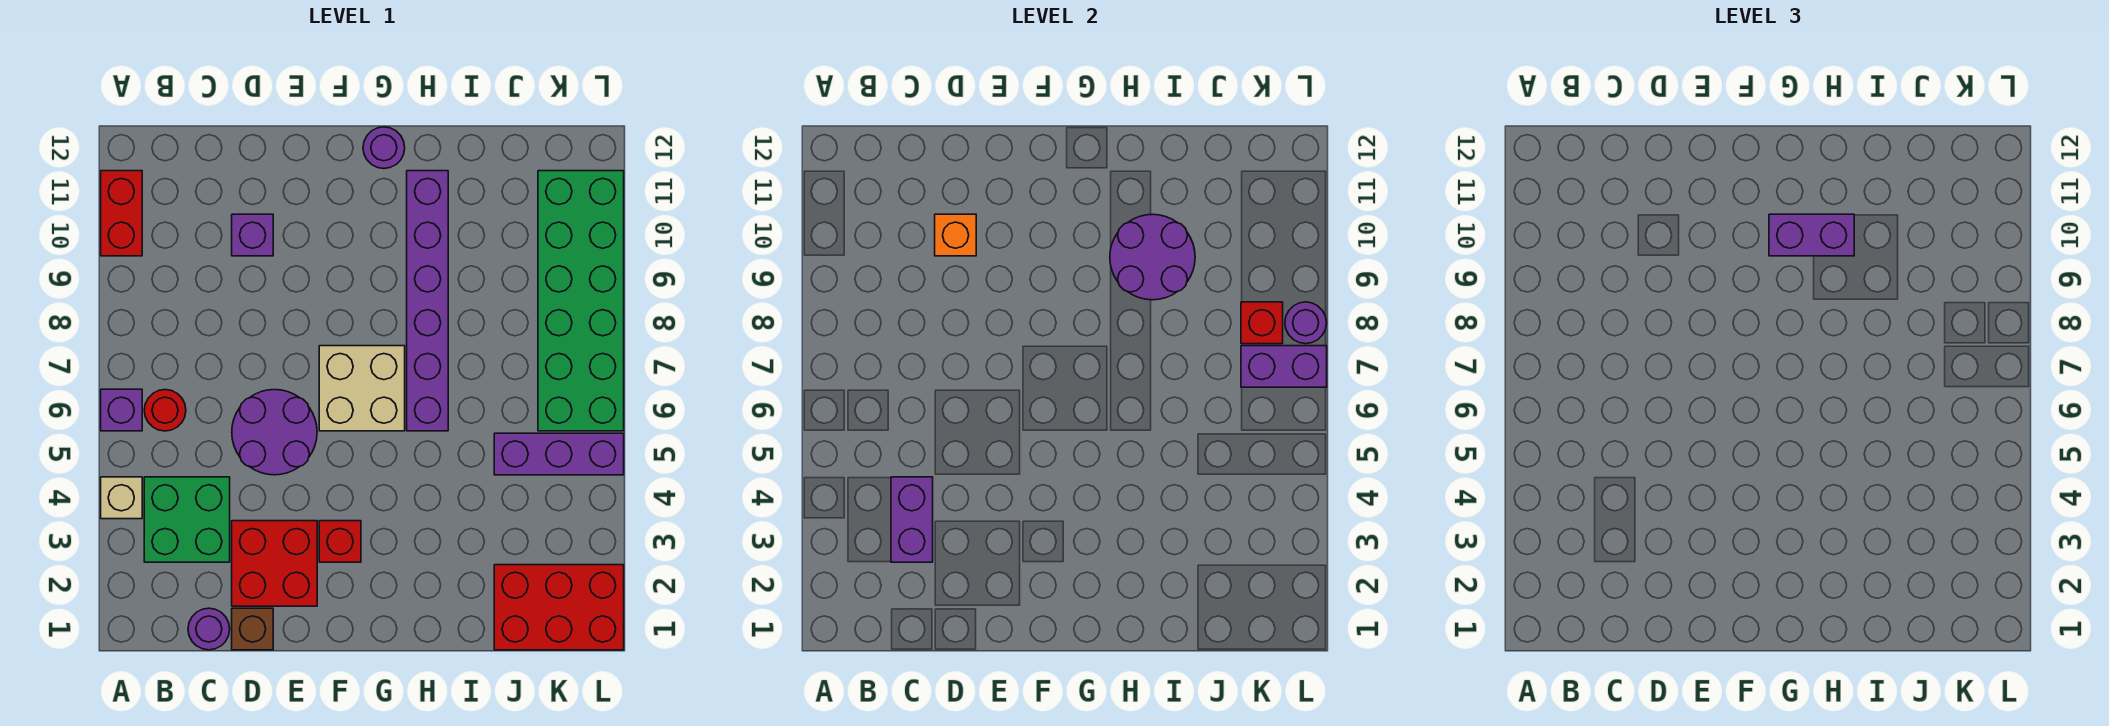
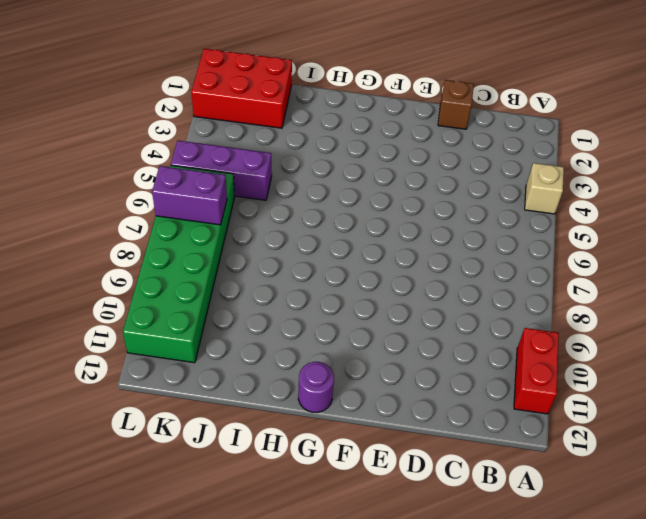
none -> purple 1x1 brick [101,389,142,431]
none -> green 2x2 brick [144,477,230,562]
none -> red 1x1 round brick [144,390,186,431]

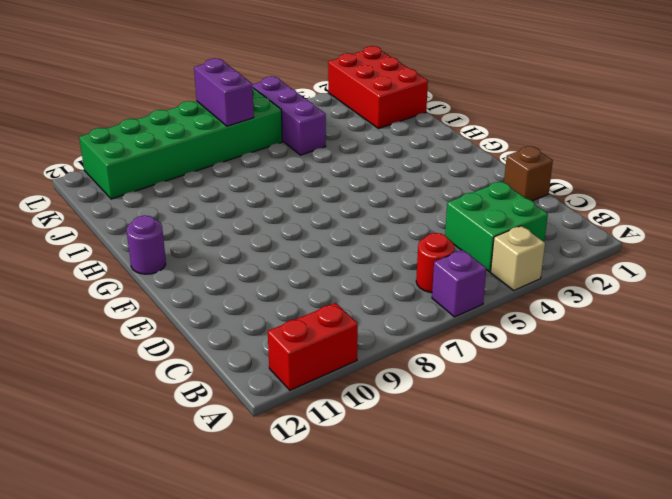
none -> purple 1x1 round brick [188,608,230,650]
none -> red 2x2 brick [232,521,317,606]
none -> purple 2x2 round brick [232,390,317,475]

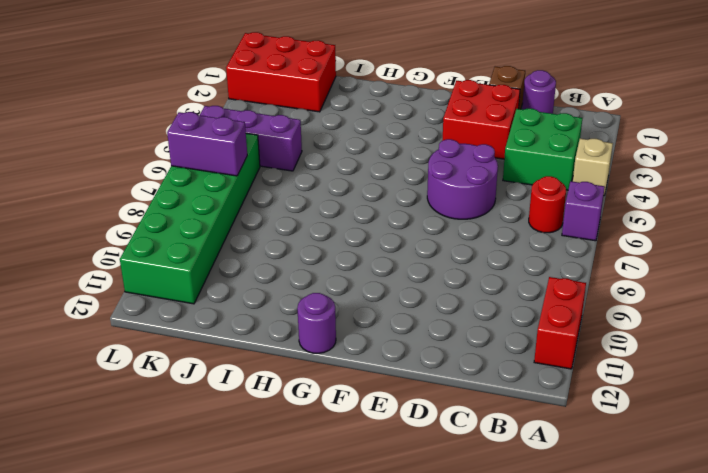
none -> purple 1x1 brick [232,214,273,256]
none -> red 1x1 brick [319,521,361,562]
none -> tan 2x2 brick [319,346,405,431]

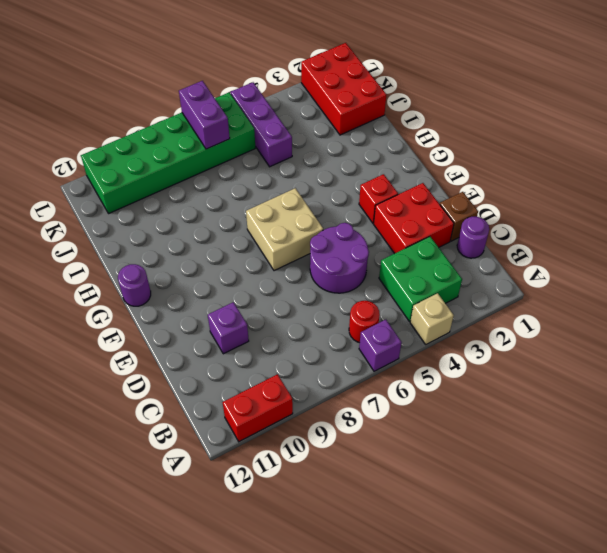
none -> purple 1x6 brick [407,171,448,431]
none -> purple 1x2 brick [891,477,933,562]
none -> orange 1x1 brick [935,214,976,256]

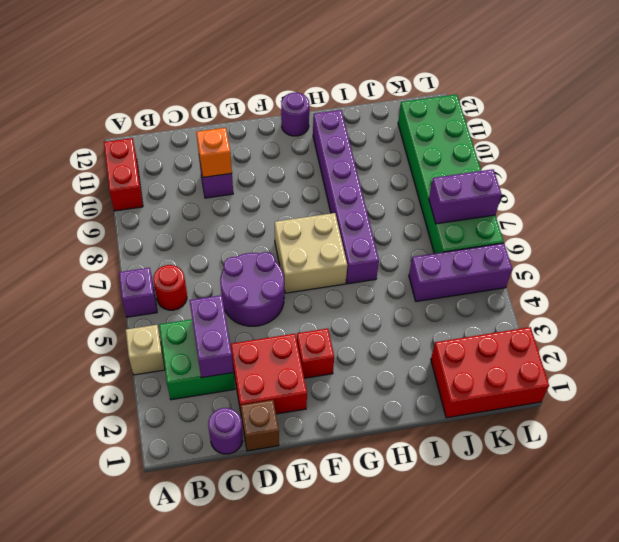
none -> purple 2x2 round brick [1110,214,1195,300]
none -> red 1x1 brick [1241,302,1283,344]
none -> purple 1x1 round brick [1285,302,1326,344]

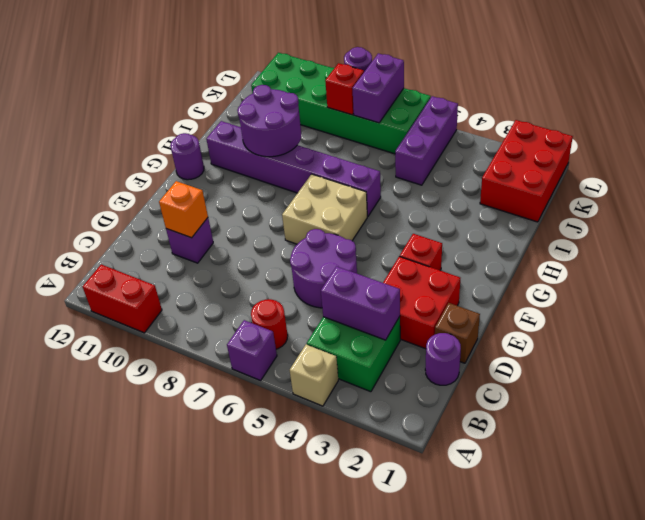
none -> purple 1x2 brick [1769,214,1854,256]

